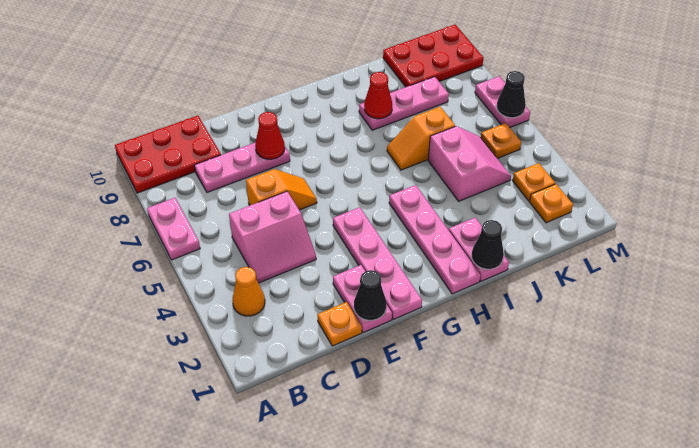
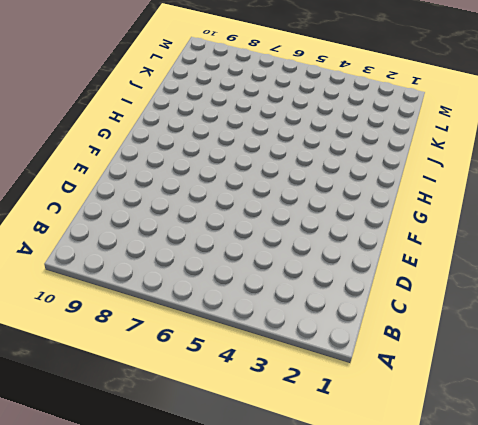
none -> pink 1x2 plate [147,198,200,260]
none -> red 2x3 plate [115,116,221,193]
none -> orange 1x1 cone [232,267,265,316]

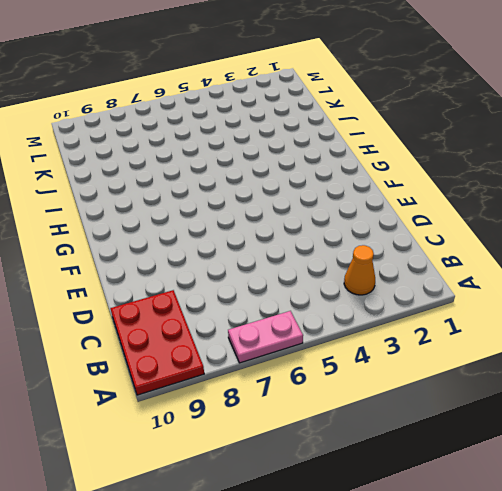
none -> pink 2x2 slope [229,191,316,283]
none -> pink 1x3 plate [194,142,290,192]
none -> orange 1x1 plate [317,302,362,346]

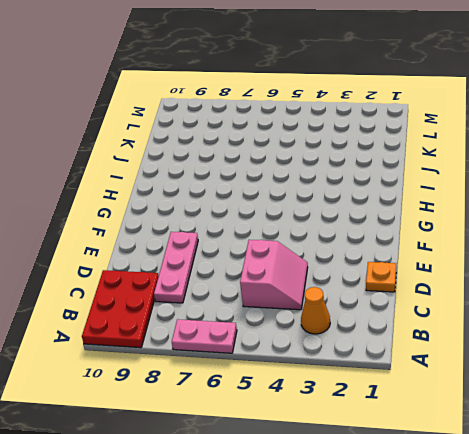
none -> orange 1x2 slope [246,169,317,210]
none -> pink 1x2 plate [333,265,392,333]
none -> pink 1x4 plate [333,207,422,319]

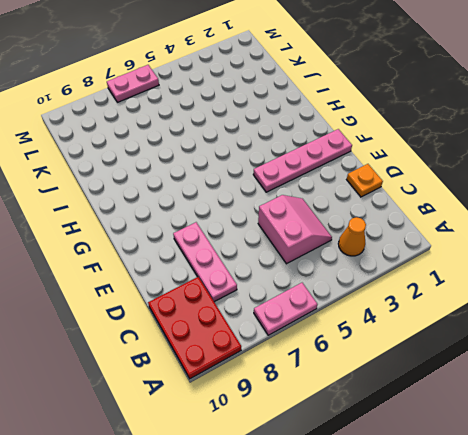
none -> orange 1x2 slope [246,169,317,210]
none -> pink 1x2 plate [333,265,392,333]
none -> pink 1x4 plate [389,185,481,294]

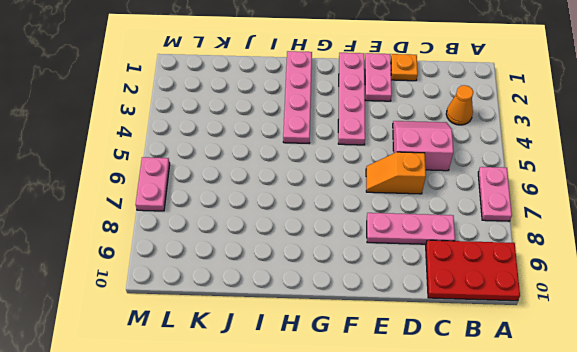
none -> pink 1x2 plate [449,218,509,281]
none -> orange 1x2 slope [387,107,455,170]
none -> pink 1x3 plate [359,77,449,130]

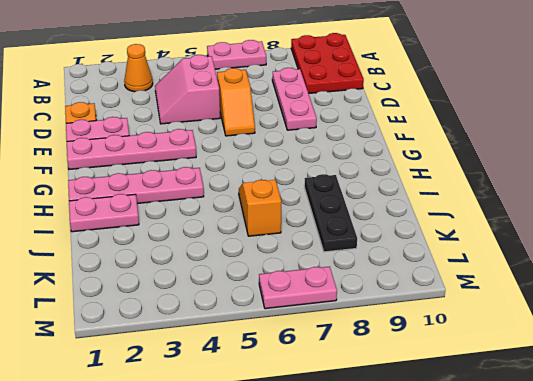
black 1x3 plate [305,174,357,252] -> pink 1x3 plate [359,77,449,130]
none -> pink 2x2 slope [428,126,511,201]
none -> red 2x3 plate [383,25,483,87]
none -> orange 1x1 plate [530,184,573,223]

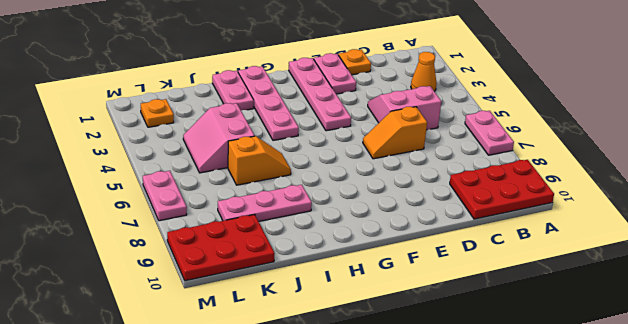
none -> pink 1x3 plate [194,142,290,192]
none -> orange 1x1 plate [513,163,555,201]
none -> orange 1x1 plate [481,123,521,159]

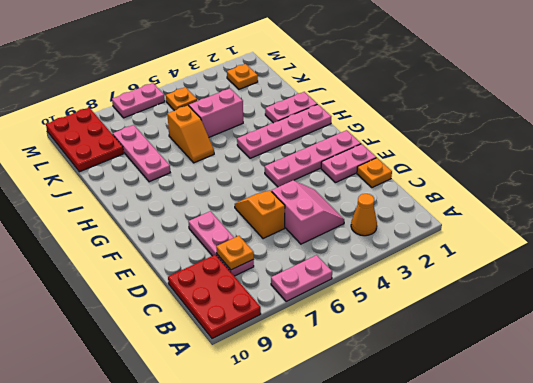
orange 1x1 plate [216,236,254,270] -> orange 1x1 plate moved to [513,163,555,201]
none -> black 1x1 cone [354,270,386,320]
none -> red 1x1 cone [255,112,285,159]
none -> black 1x1 cone [472,220,504,269]

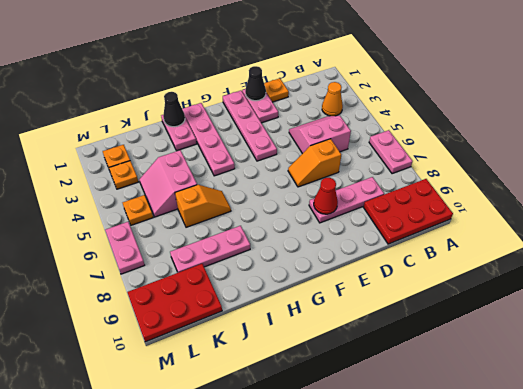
none -> red 1x1 cone [364,72,392,119]
none -> black 1x1 cone [497,71,526,118]

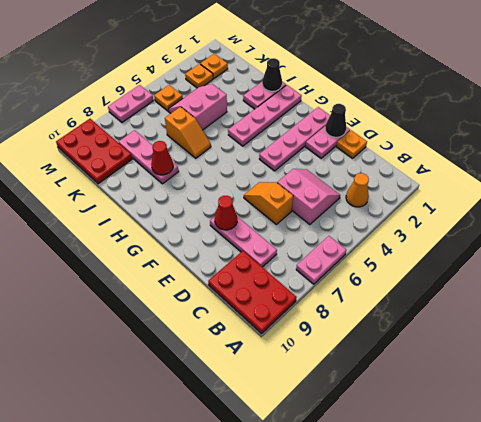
none -> black 1x1 cone [497,71,526,118]

